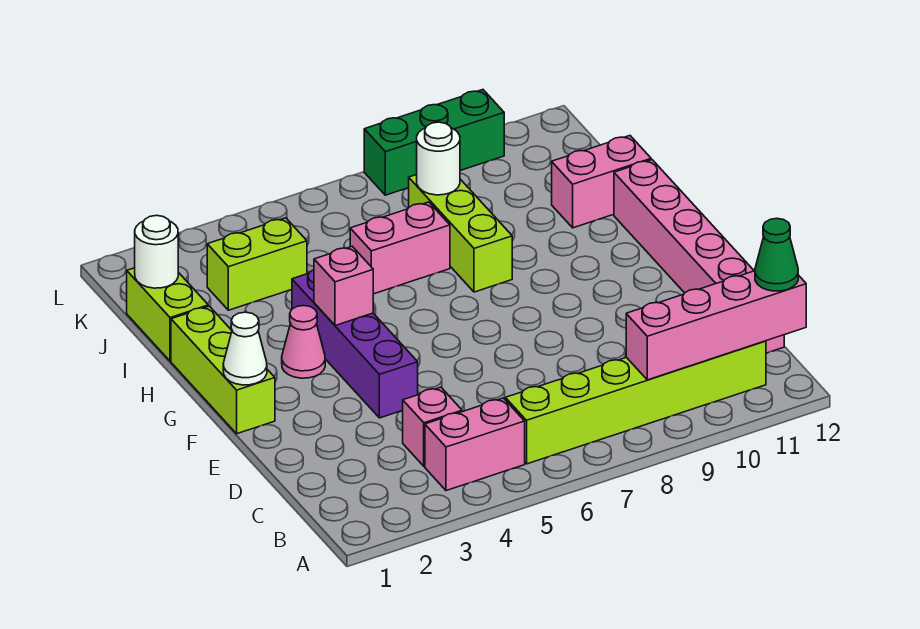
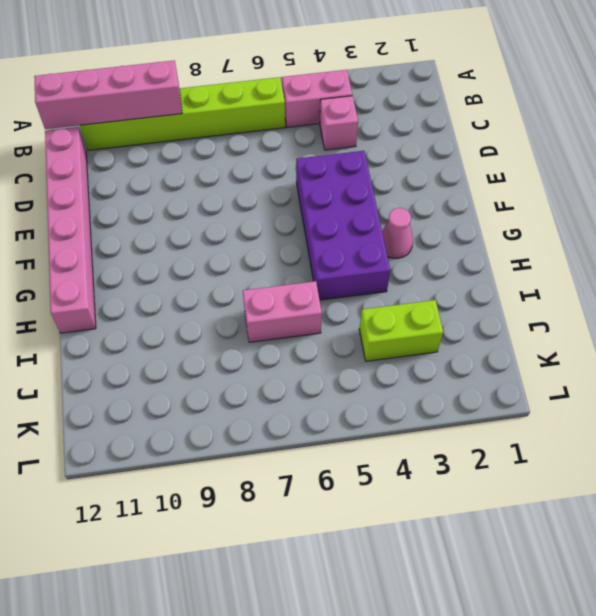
purple 2x4 brick [296,151,390,300] -> purple 1x4 brick [292,270,418,418]
none -> lime 1x3 brick [171,306,275,434]
none -> lime 1x3 brick [409,175,512,292]
none -> lime 1x2 brick [127,268,208,361]

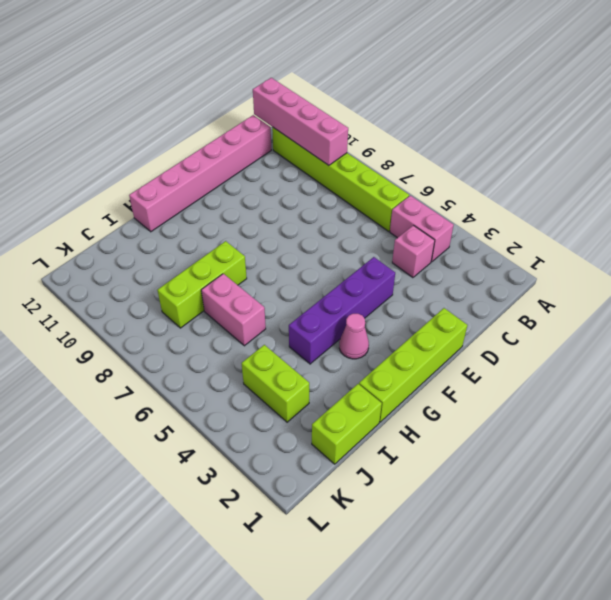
lime 1x4 brick [359,308,467,422] -> lime 1x3 brick [171,306,275,434]
none -> pink 1x2 brick [552,136,651,228]
none -> green 1x3 brick [364,90,504,195]
none -> white 1x1 cone [223,312,267,385]

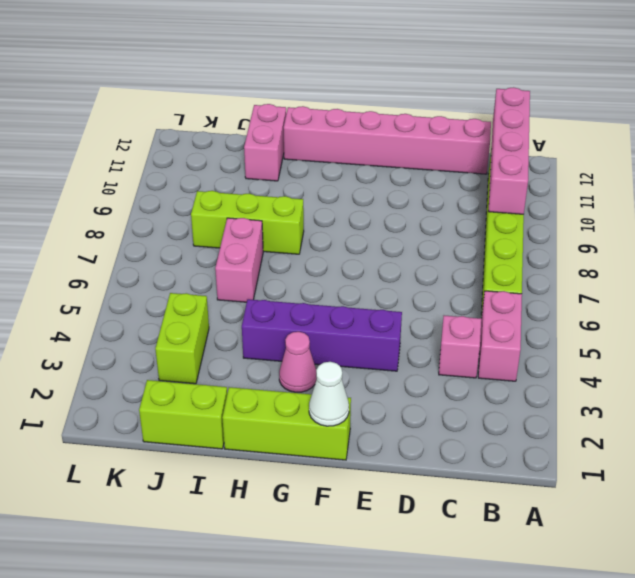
none -> green 1x3 brick [364,90,504,195]
none -> pink 1x1 brick [314,246,373,326]
none -> white 1x1 round brick [135,215,178,288]

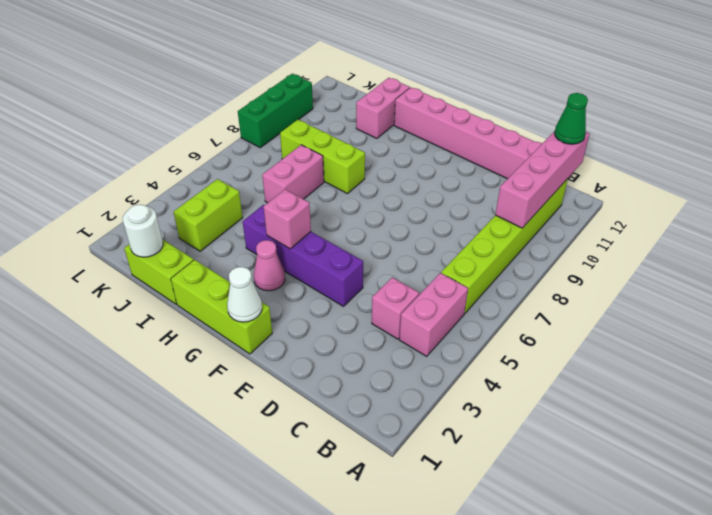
none -> white 1x1 round brick [417,122,460,195]

